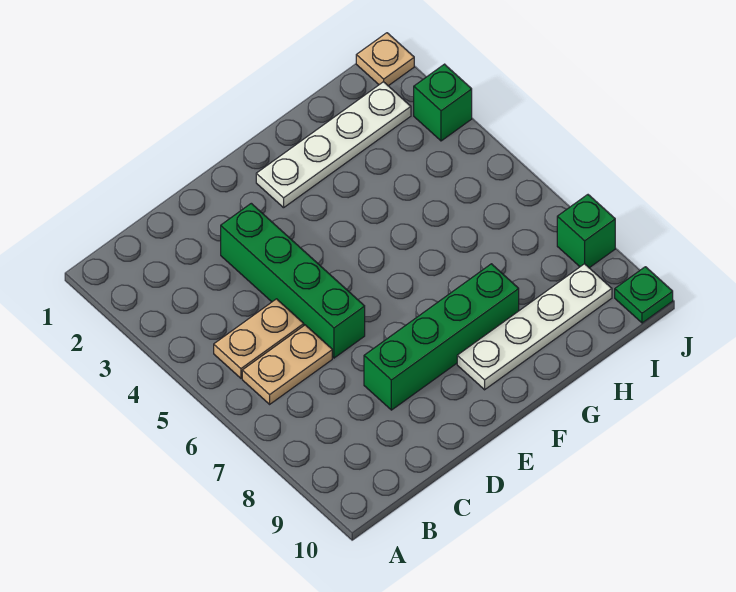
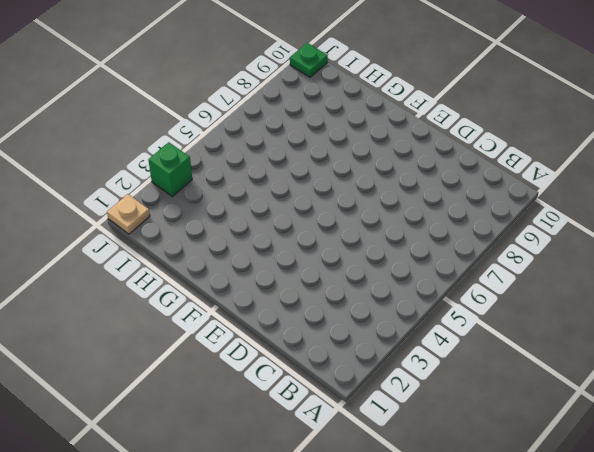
none -> tan 1x2 plate [214,299,304,378]
none -> tan 1x2 plate [242,325,332,404]

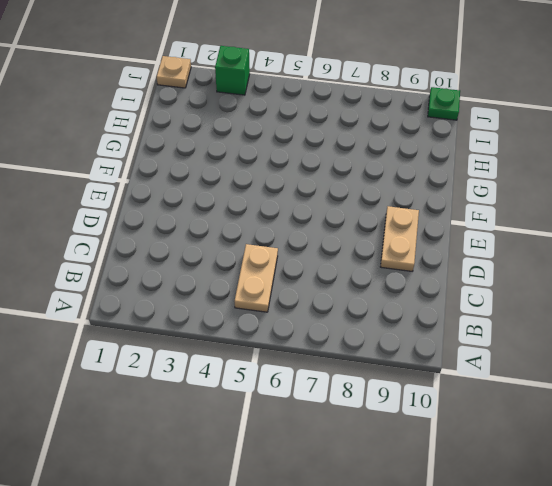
tan 1x2 plate [380,206,419,271] -> tan 1x2 plate moved to [242,325,332,404]
none -> green 1x4 brick [221,203,365,358]
none -> green 1x4 brick [364,264,519,410]

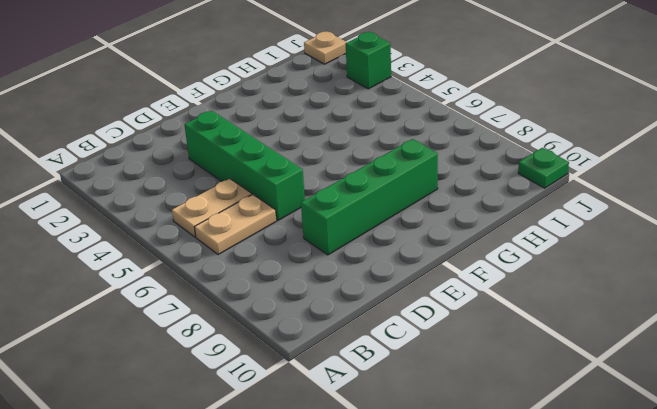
none -> white 1x4 plate [256,82,411,208]
none -> white 1x4 plate [457,264,612,390]

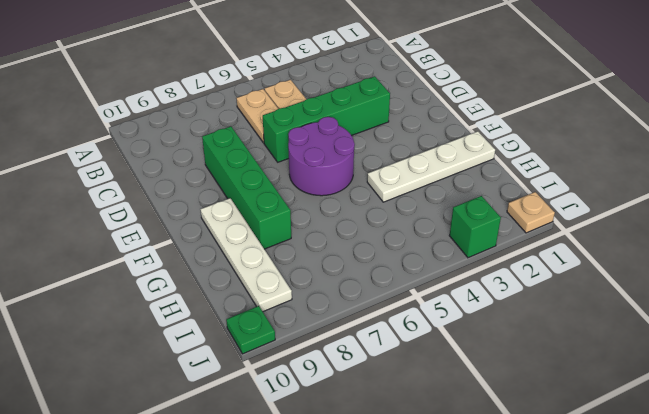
purple 2x2 round brick [288,117,355,196] -> none
white 1x4 plate [367,131,495,202] -> white 1x4 plate turned to [256,82,411,208]
none -> green 1x1 brick [557,195,615,268]

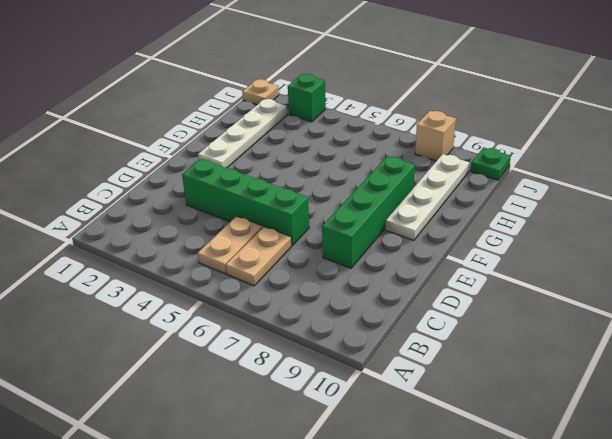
tan 1x1 brick [415,111,456,161] -> green 1x1 brick [557,195,615,268]

